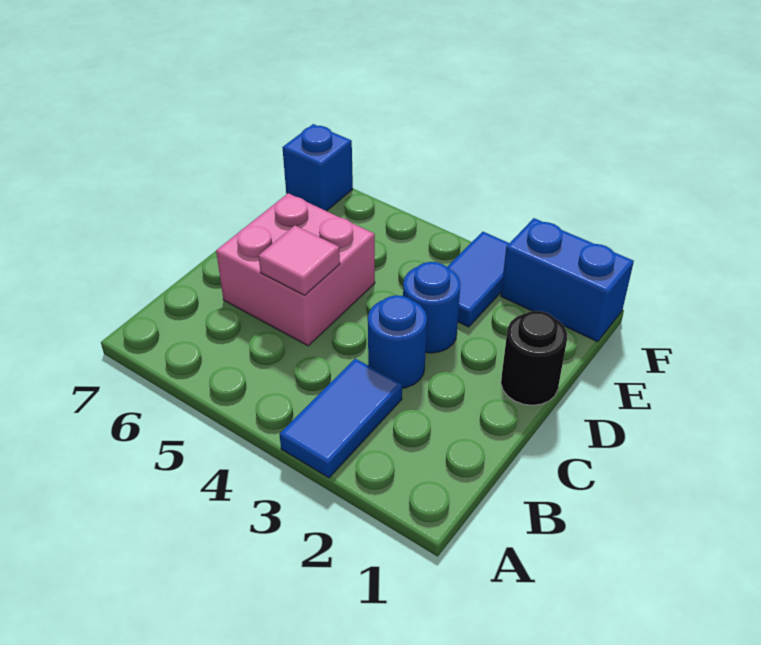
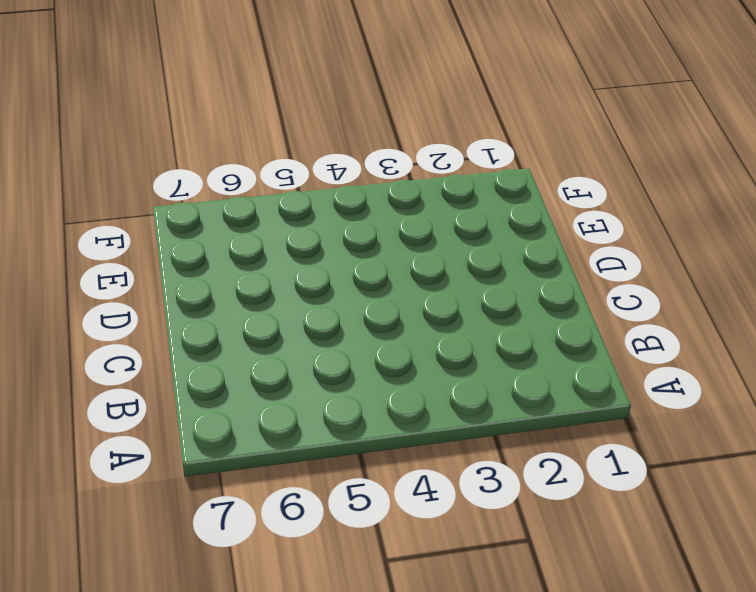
none -> blue 1x2 tile [279,359,402,478]
none -> blue 1x1 round brick [368,295,427,388]

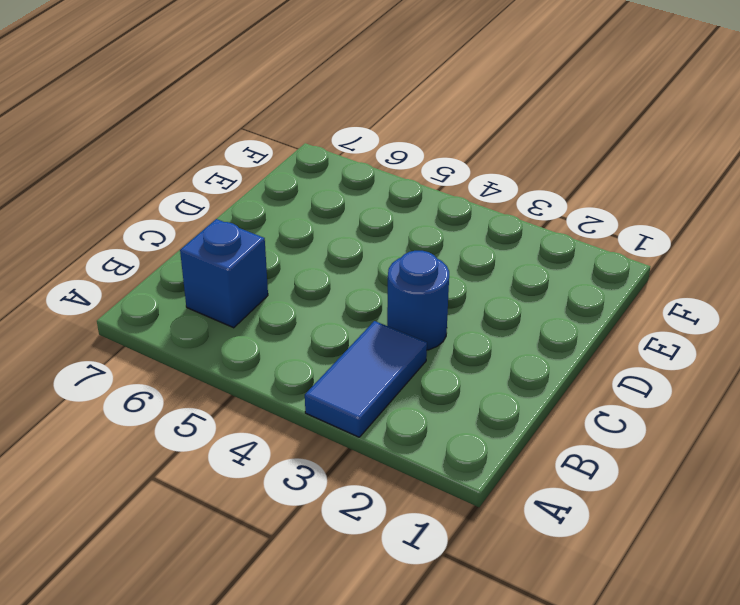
blue 1x1 brick [180,219,268,328] -> blue 1x1 brick moved to [282,124,353,211]
none -> pink 2x2 brick [216,193,375,346]
none -> black 1x1 round brick [501,311,567,405]

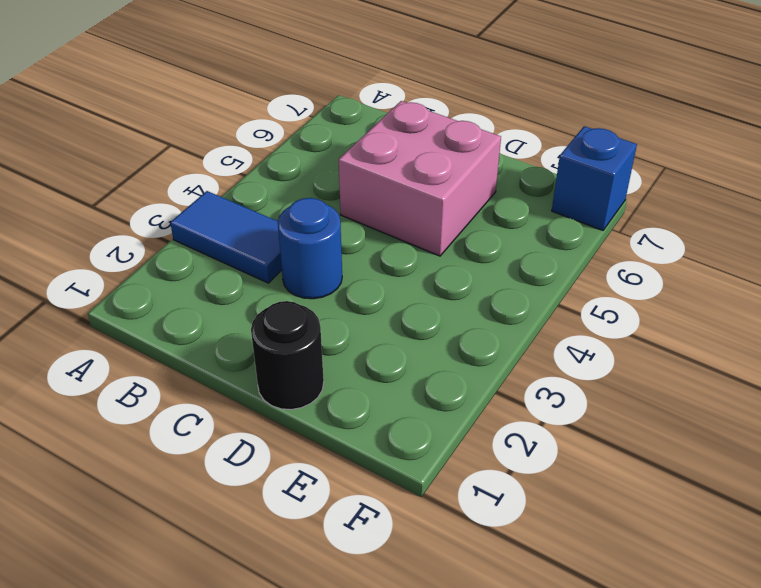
none -> blue 1x1 round brick [403,262,461,353]
none -> blue 1x2 tile [447,232,509,327]

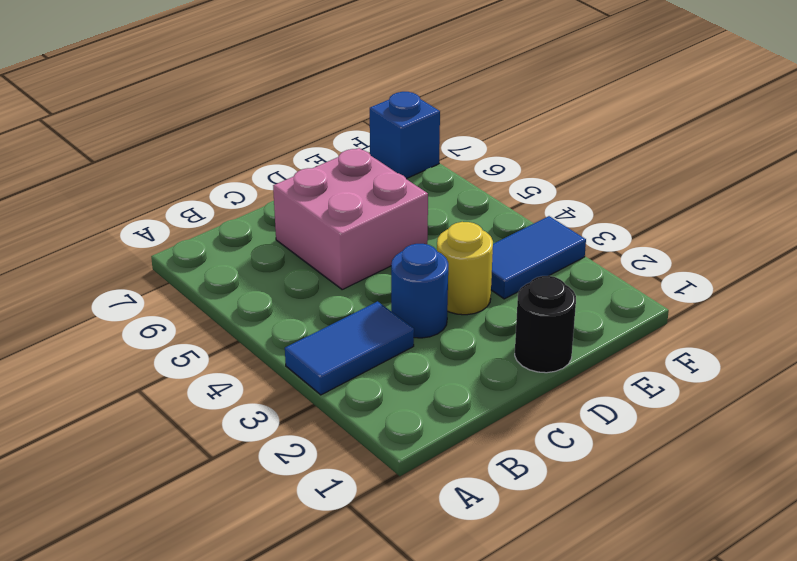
yellow 1x1 round brick [437,222,493,315] -> blue 1x1 round brick [403,262,461,353]
none -> blue 1x2 brick [501,218,634,342]
none -> pink 1x1 tile [259,226,340,295]

